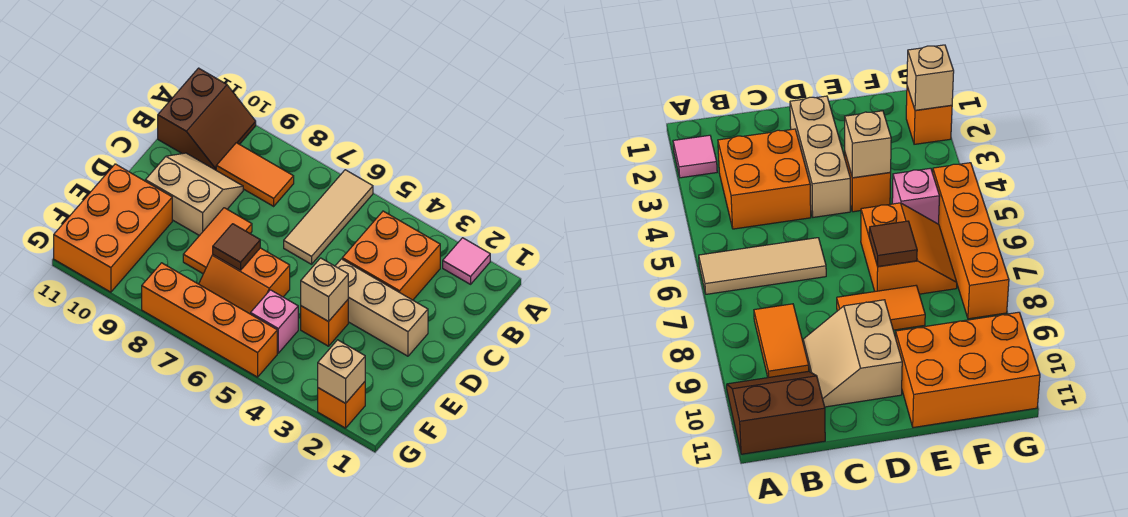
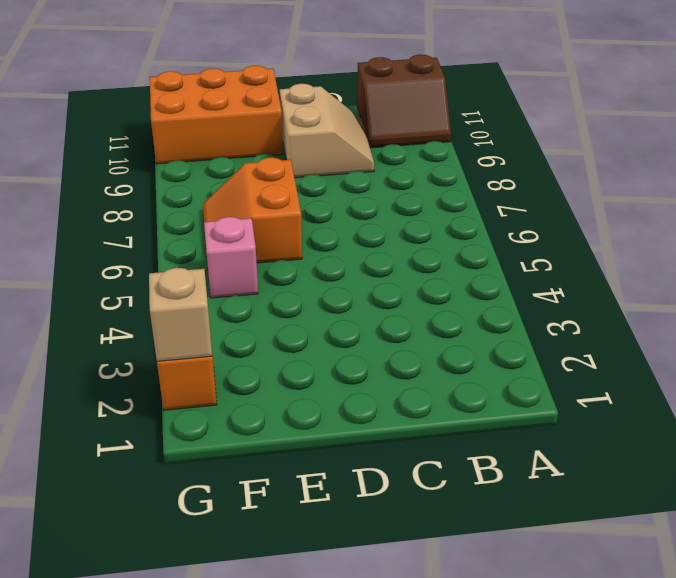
none -> pink 1x1 tile [443,238,490,284]
none -> tan 1x3 tile [284,170,373,264]
none -> orange 2x2 brick [342,211,440,300]

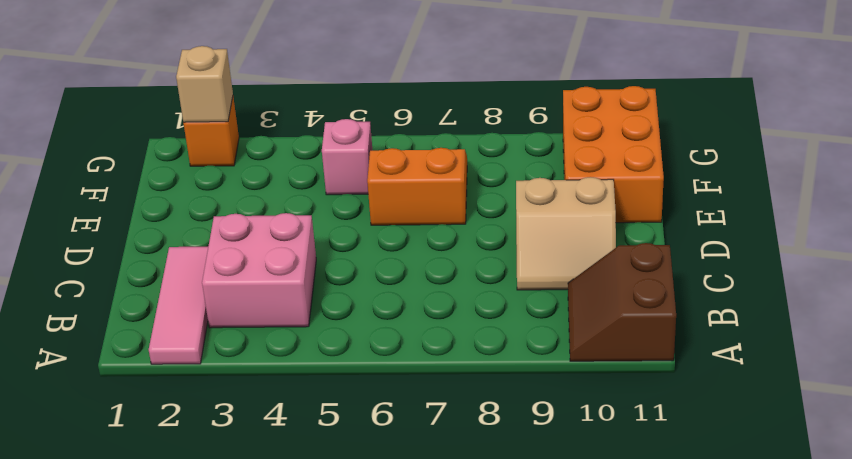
pink 1x3 tile [149,247,208,364] -> pink 1x1 tile [443,238,490,284]
pink 2x2 brick [202,213,316,328] -> orange 2x2 brick [342,211,440,300]
none -> tan 1x3 tile [284,170,373,264]
none -> orange 1x2 tile [216,143,294,206]
none -> tan 1x3 brick [335,259,428,356]

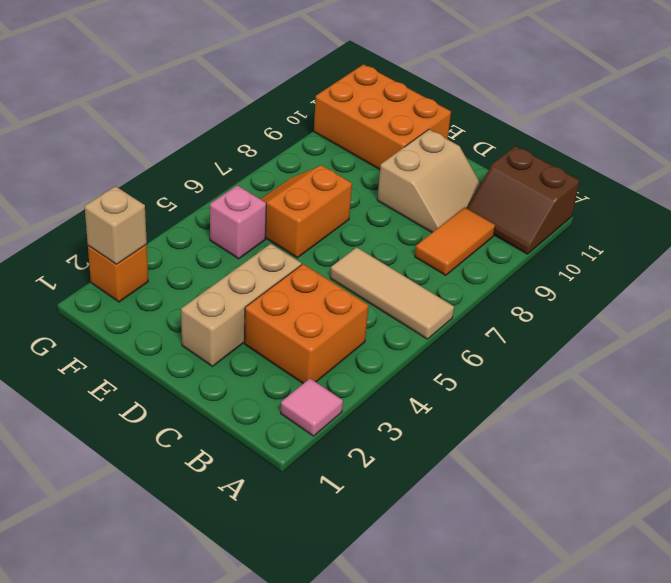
none -> orange 1x2 tile [183,208,252,274]
none -> orange 1x1 brick [301,300,348,346]
none -> orange 1x4 brick [142,263,277,377]

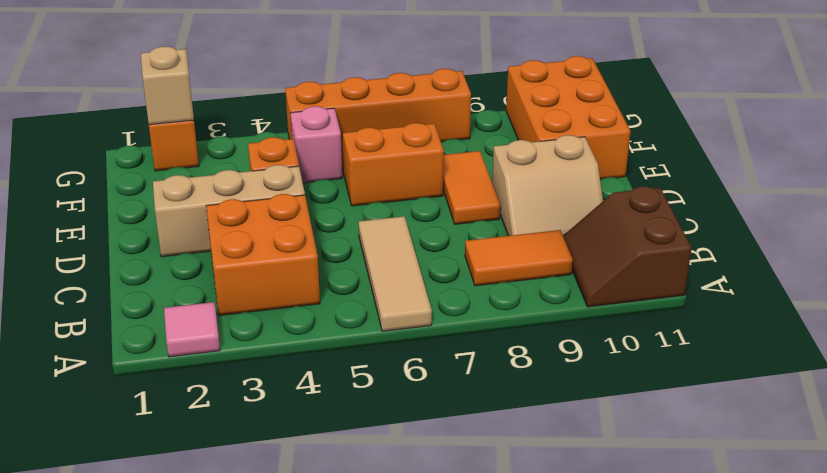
none -> tan 1x1 brick [301,258,348,321]
none -> brown 1x1 tile [213,224,260,270]

